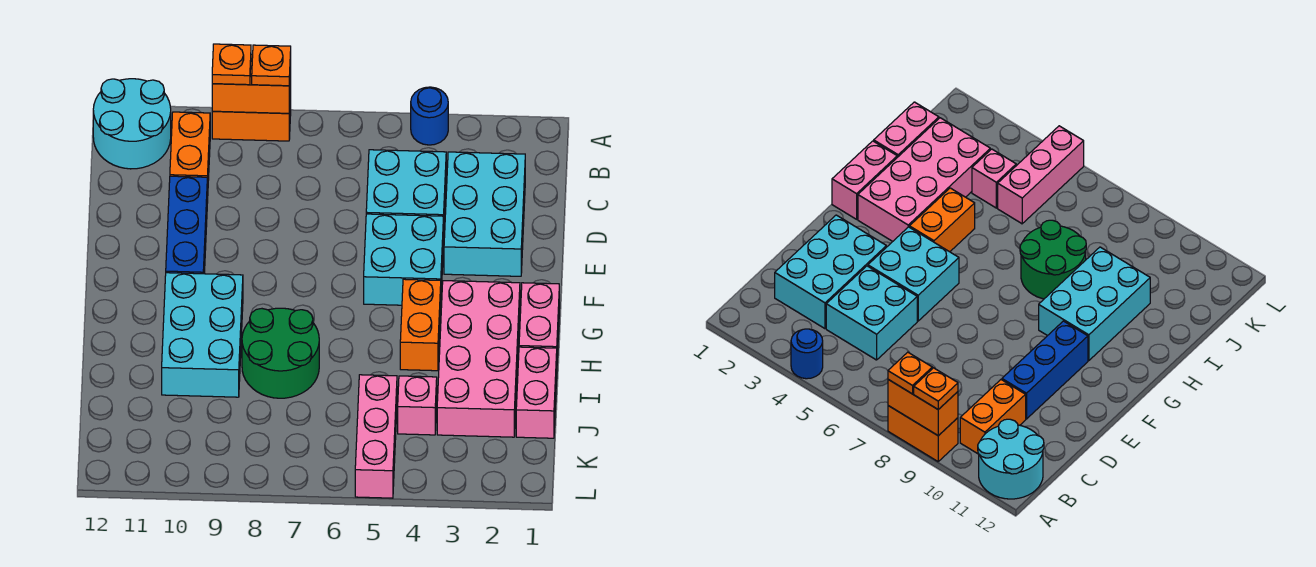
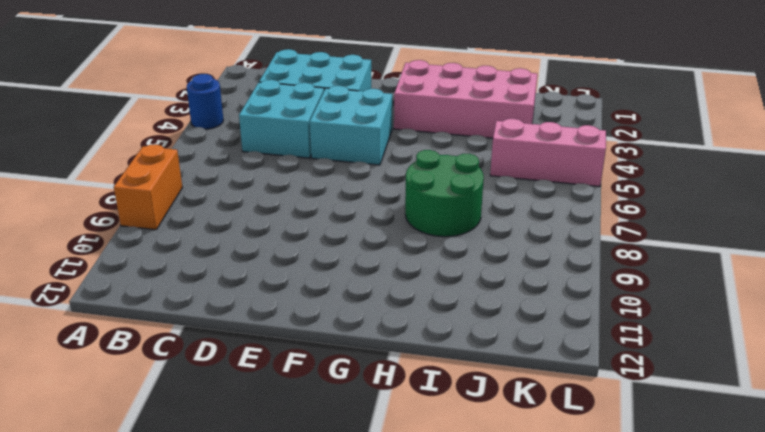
none -> cyan 2x2 round brick [93,79,171,169]
none -> orange 1x2 brick [170,112,210,203]
none -> blue 1x3 brick [166,176,207,274]

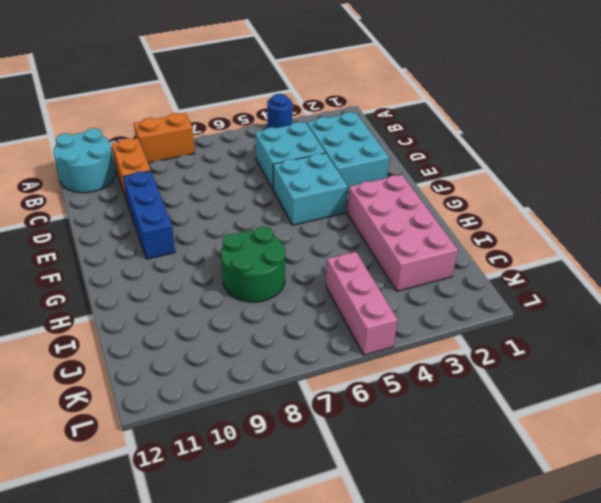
none -> pink 1x2 brick [519,283,559,358]
none -> orange 1x2 brick [400,279,441,371]
none -> cyan 2x3 brick [162,273,243,397]

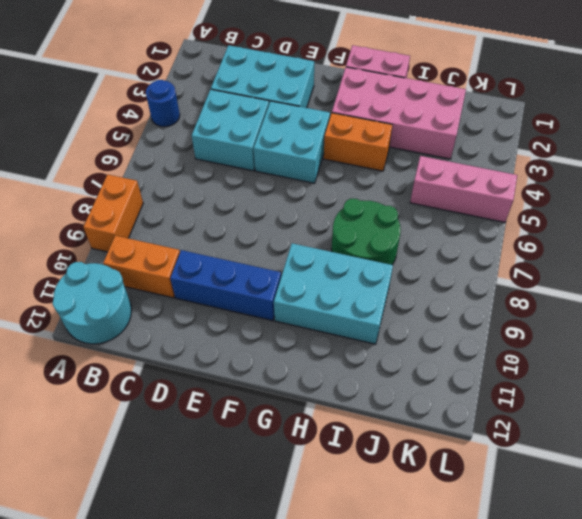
none -> pink 1x2 brick [516,347,557,438]
none -> pink 1x1 brick [398,376,437,435]
none -> orange 1x2 brick [212,54,291,113]

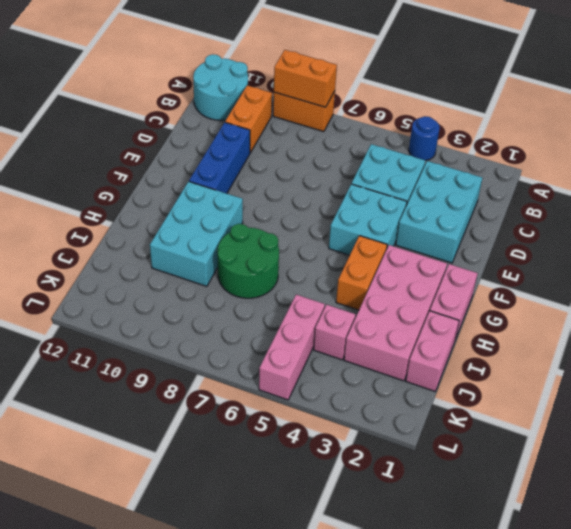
none -> orange 1x1 plate [252,45,291,86]
none -> orange 1x1 plate [212,44,251,85]

